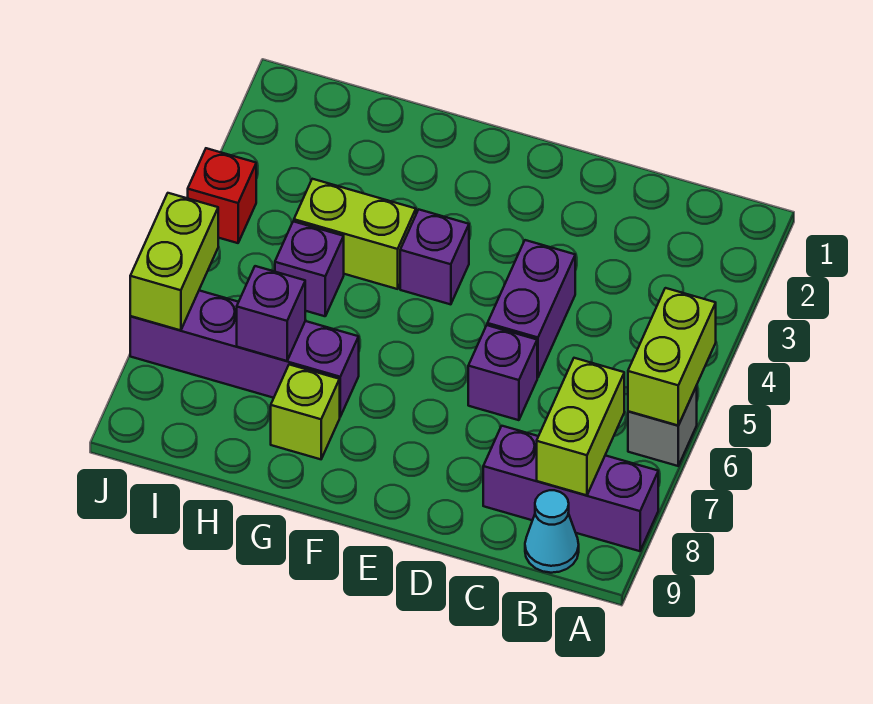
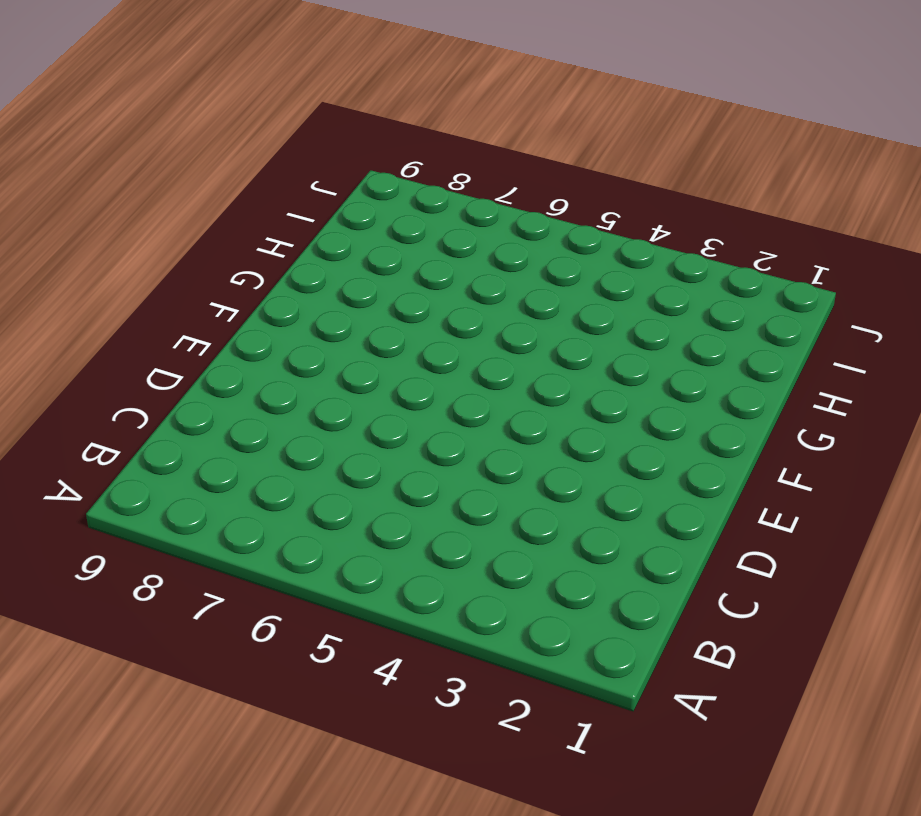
none -> grey 1x1 brick [628,386,697,466]
none -> purple 1x3 brick [483,426,658,551]
none -> cyan 1x1 cone [525,490,579,573]

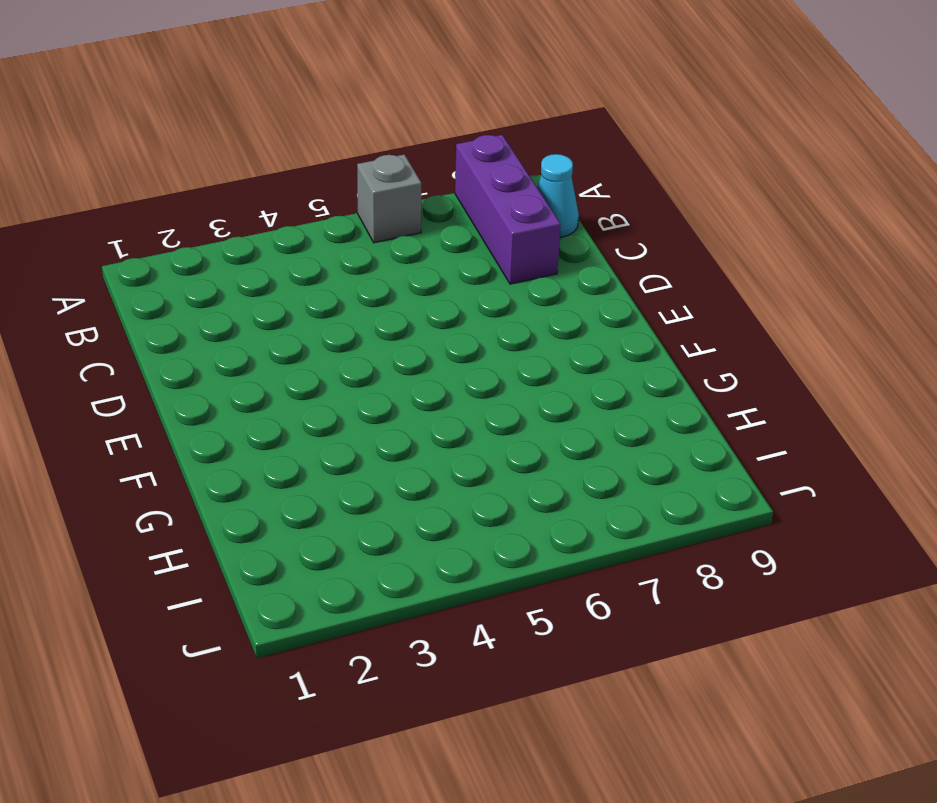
none -> purple 1x2 brick [487,240,575,378]
none -> purple 1x1 brick [468,325,537,420]
none -> purple 1x1 brick [400,210,469,304]

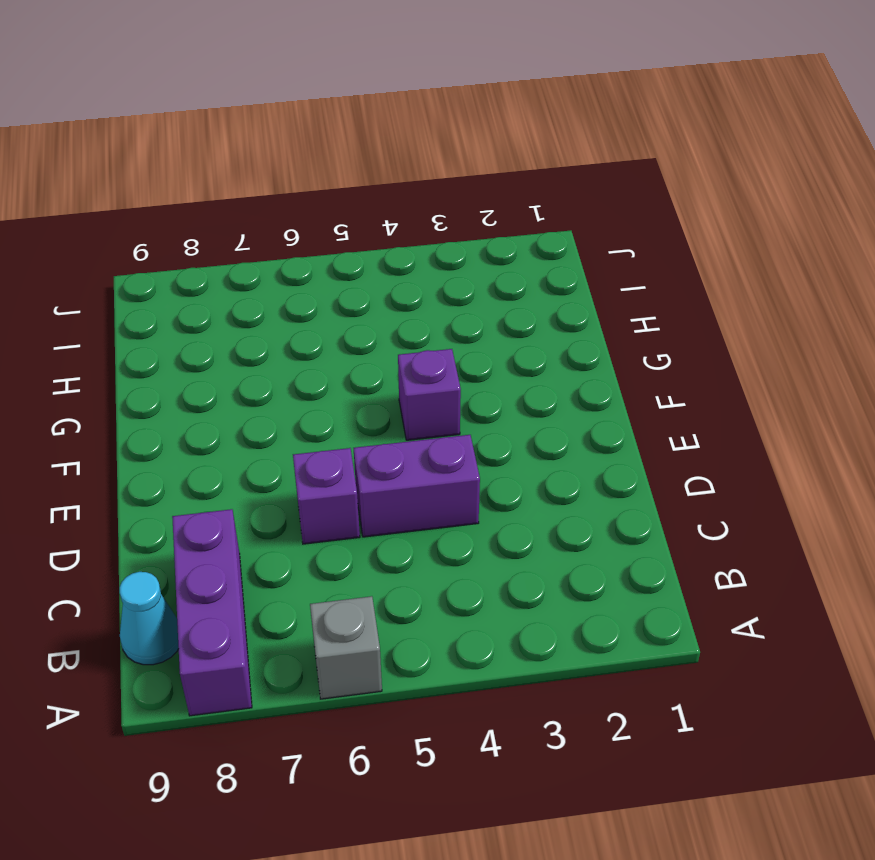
none -> lime 1x2 brick [294,179,416,289]
none -> purple 1x4 brick [130,291,359,417]
none -> lime 1x1 brick [271,365,340,459]

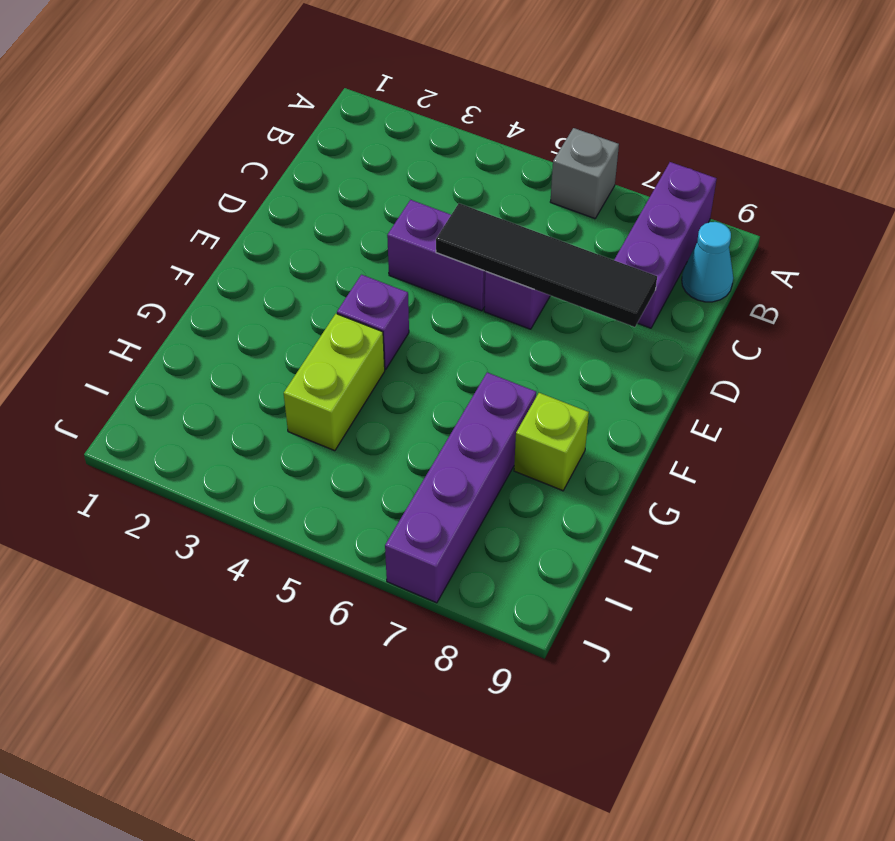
black 1x4 tile [436,203,657,327] -> none
none -> purple 1x1 brick [275,221,344,316]
none -> red 1x1 brick [188,148,256,243]
none -> lime 1x2 brick [628,288,716,426]

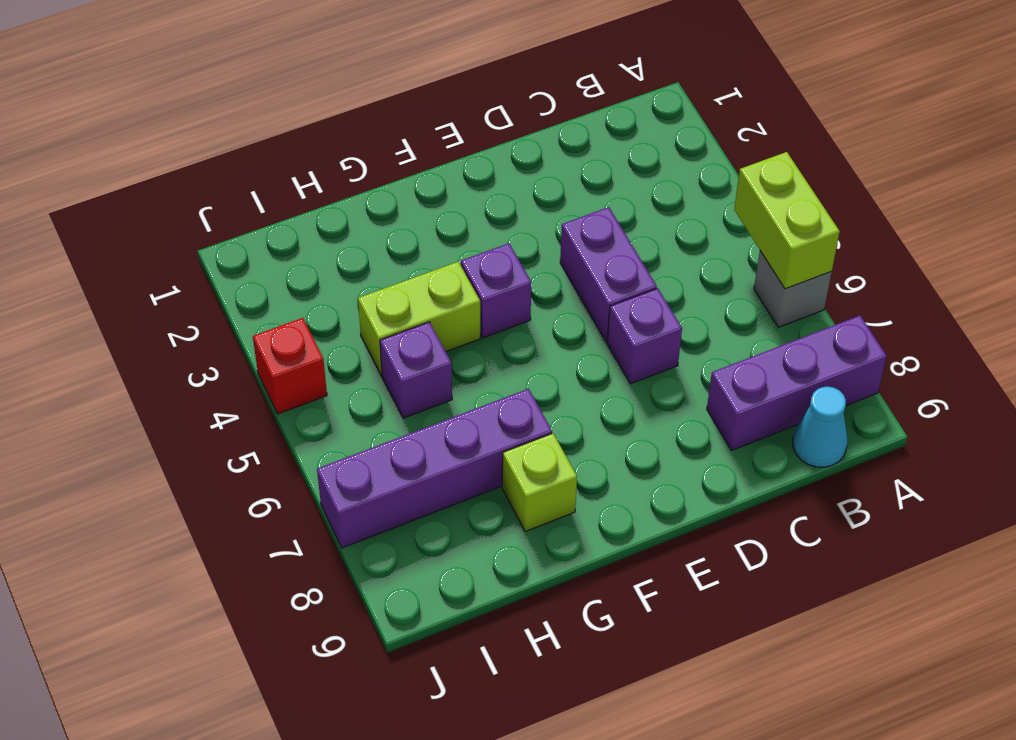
none -> lime 1x2 brick [537,358,624,495]
none -> purple 1x1 brick [237,266,305,361]
none -> lime 1x2 brick [130,193,218,330]

